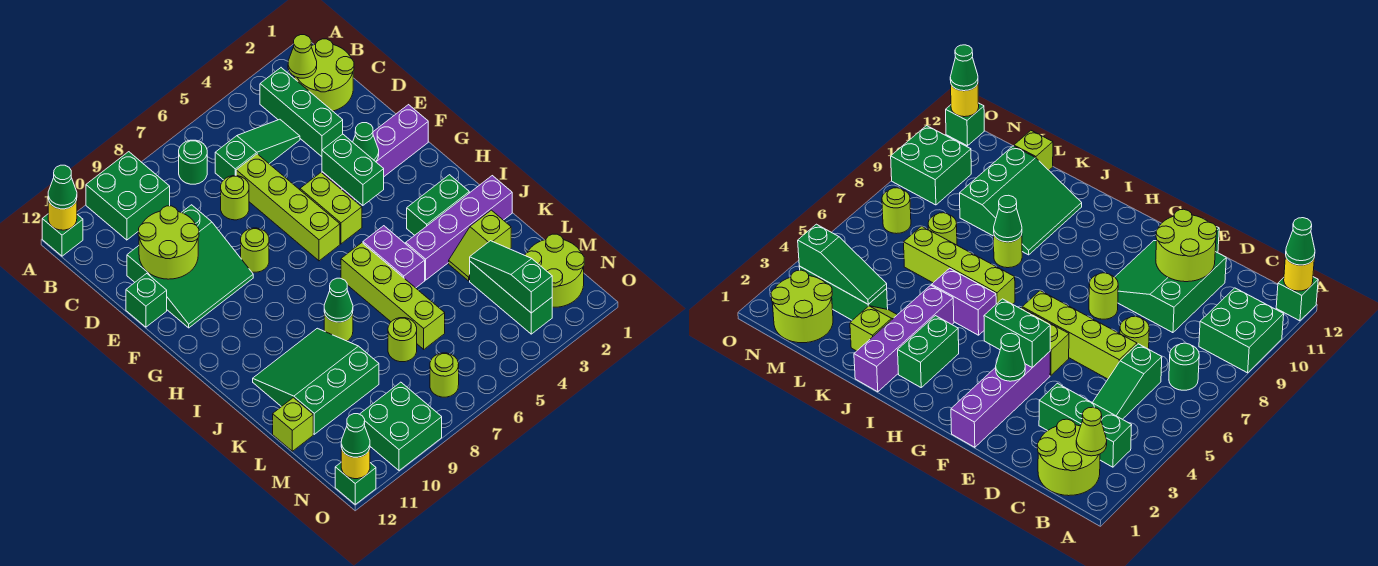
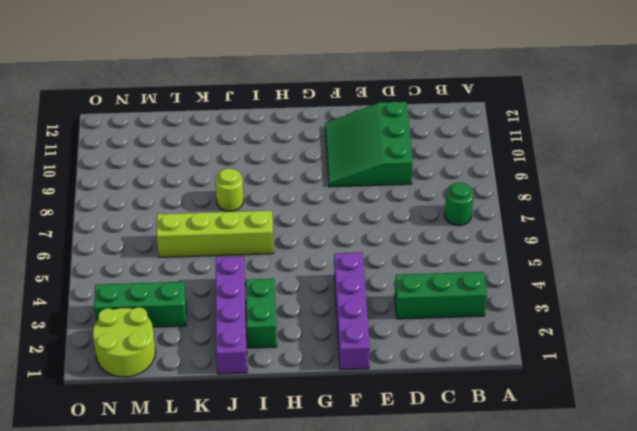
none -> green 2x2 brick [86,152,170,240]
none -> green 1x1 brick [42,214,83,256]
none -> lime 2x2 round brick [294,39,354,111]
none -> green 1x3 slope [215,119,300,180]

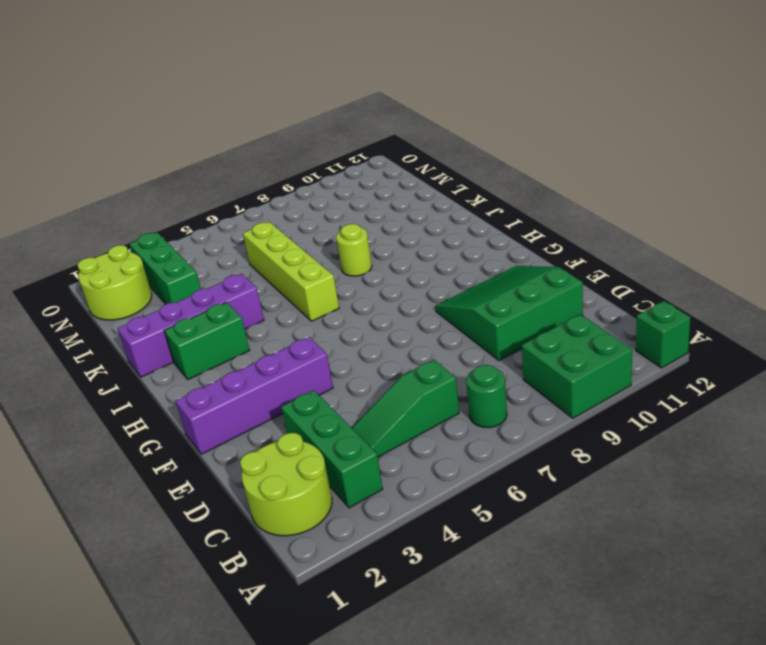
none -> lime 1x4 brick [236,154,340,261]
none -> lime 1x1 round brick [221,176,249,220]
none -> green 1x1 brick [126,274,167,327]
none -> lime 1x2 brick [300,173,362,244]

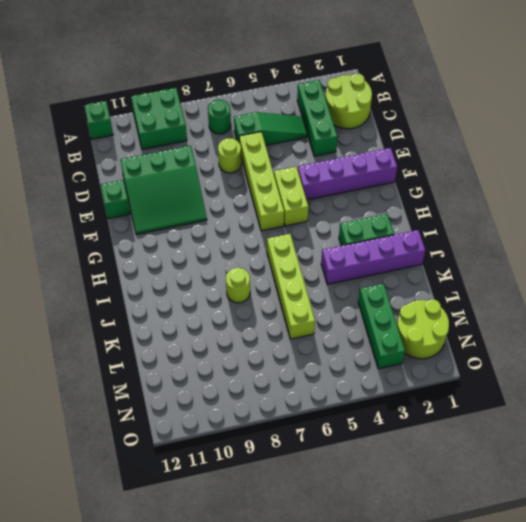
none -> lime 1x1 round brick [241,228,269,272]
none -> purple 1x2 brick [363,226,425,288]
none -> green 3x3 slope [253,328,379,434]
none -> lime 1x2 slope [449,210,511,281]

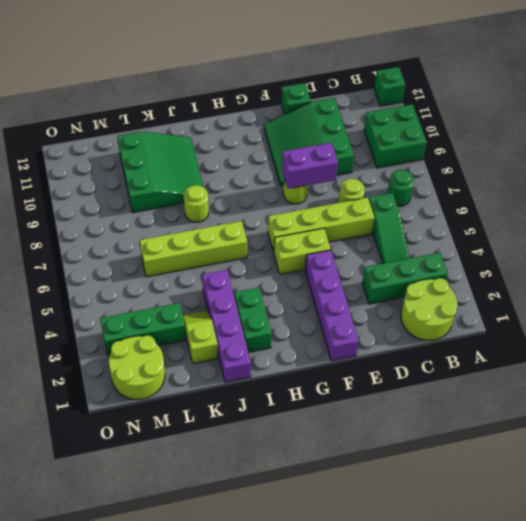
purple 1x2 brick [282,143,338,189] -> purple 1x2 brick moved to [363,226,425,288]
none -> lime 1x1 round brick [388,318,417,362]
none -> lime 1x1 brick [273,398,313,451]
none -> lime 1x1 round brick [430,353,459,397]
none -> green 2x2 brick [360,382,442,471]

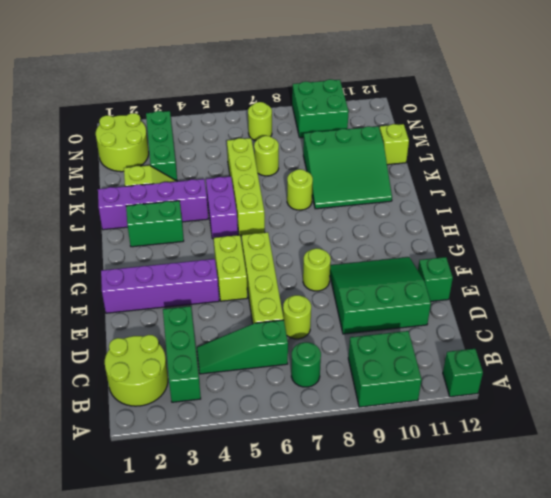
none -> green 1x1 brick [335,463,376,504]
none -> yellow 1x1 round brick [48,200,77,230]
none -> lime 1x1 cone [288,35,317,78]
none -> lime 2x2 round brick [138,206,199,279]

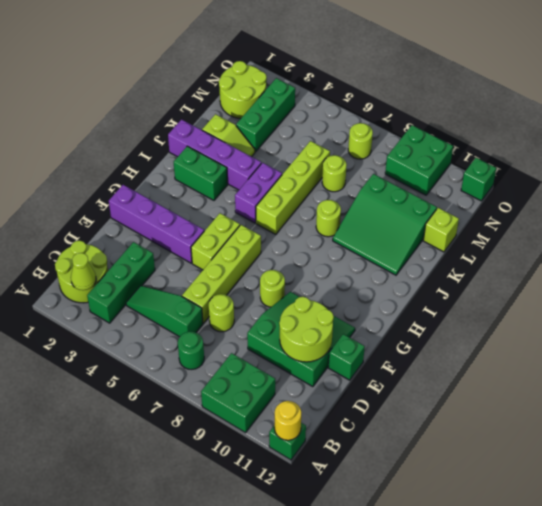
none -> green 1x1 cone [353,123,379,162]
none -> green 1x2 brick [322,134,384,206]
none -> green 1x1 cone [324,278,353,322]
none -> green 1x3 slope [470,241,552,313]

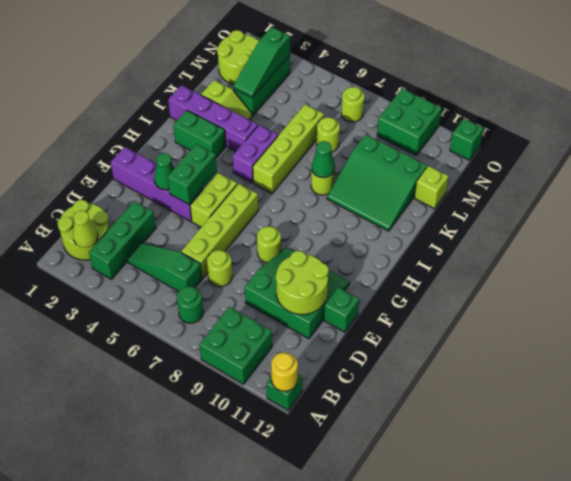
none -> yellow 1x1 round brick [341,448,370,479]
none -> green 1x1 cone [48,165,77,209]
none -> green 1x1 cone [341,414,370,457]

